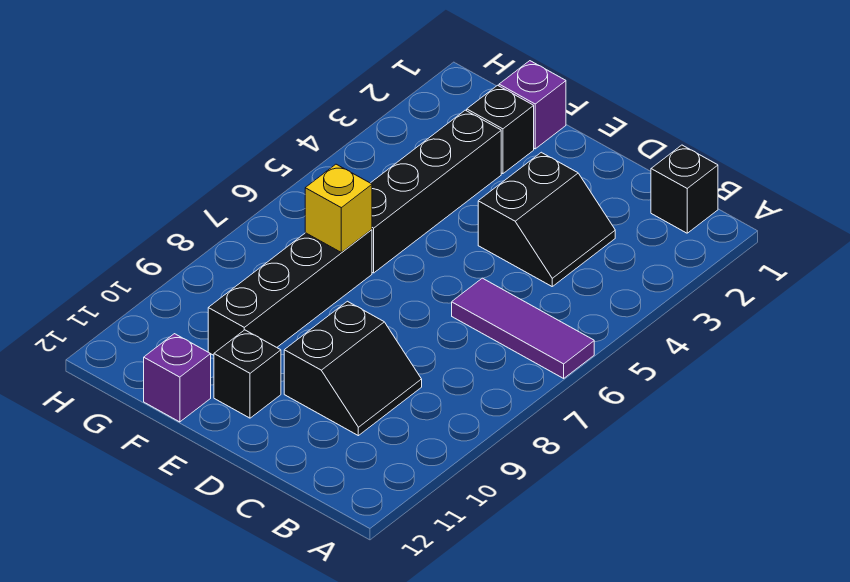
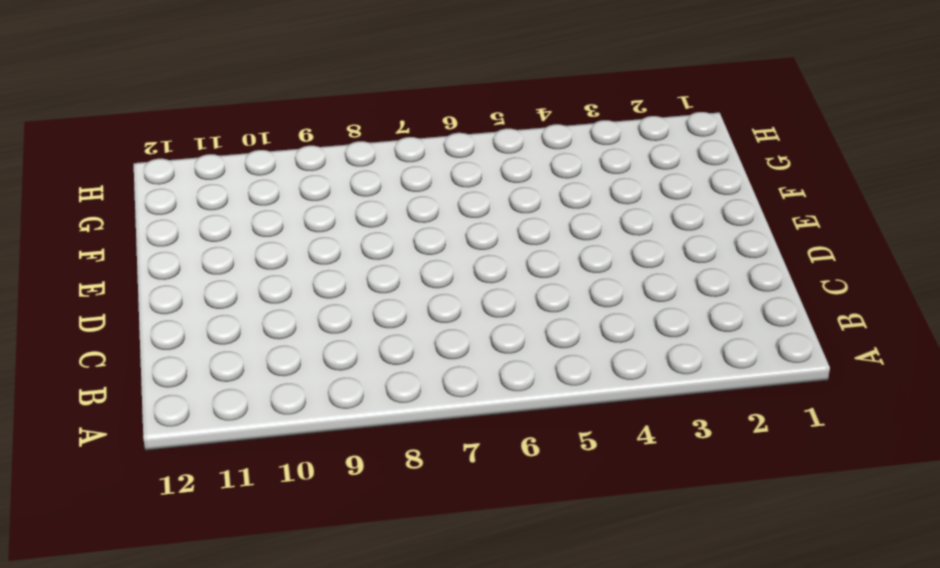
none -> purple 1x3 tile [452,278,594,378]
none -> black 1x1 brick [651,145,718,233]

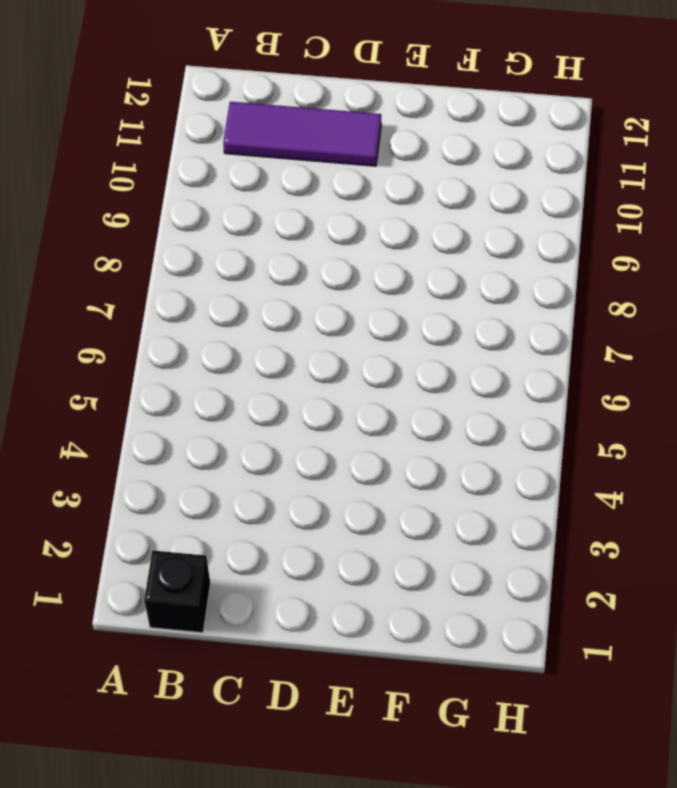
purple 1x3 tile [223,102,381,166] -> purple 1x3 tile moved to [452,278,594,378]
none -> black 2x2 slope [478,152,615,286]
none -> black 2x2 slope [284,301,422,436]

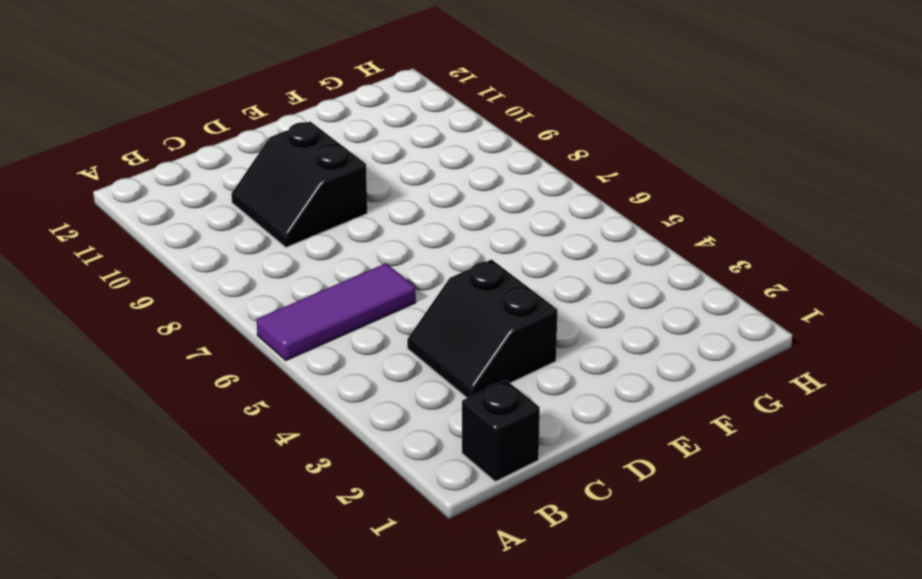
none -> black 1x1 brick [214,330,281,418]
none -> purple 1x1 brick [499,61,566,149]

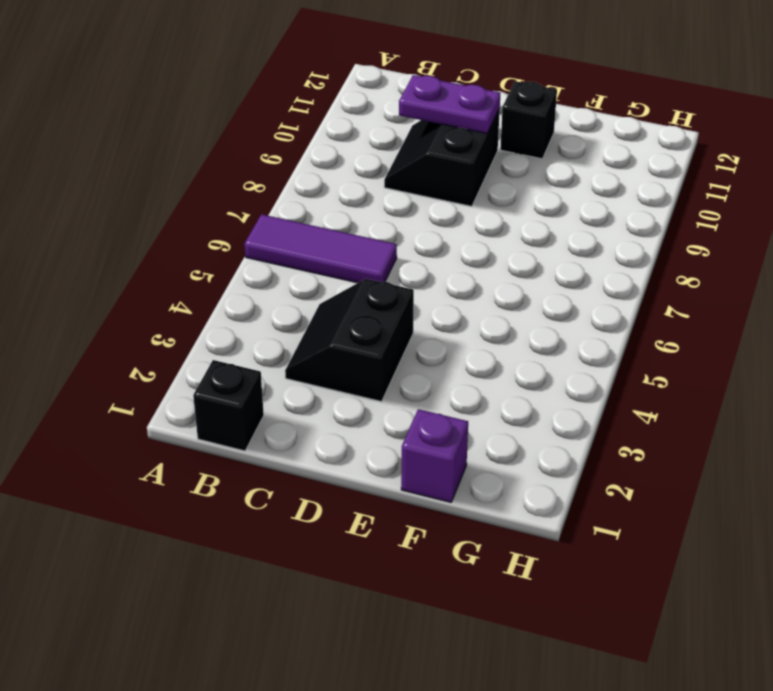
purple 1x2 plate [399,75,500,133] -> none
none -> black 1x1 brick [467,85,534,174]
none -> black 1x4 brick [371,110,501,273]

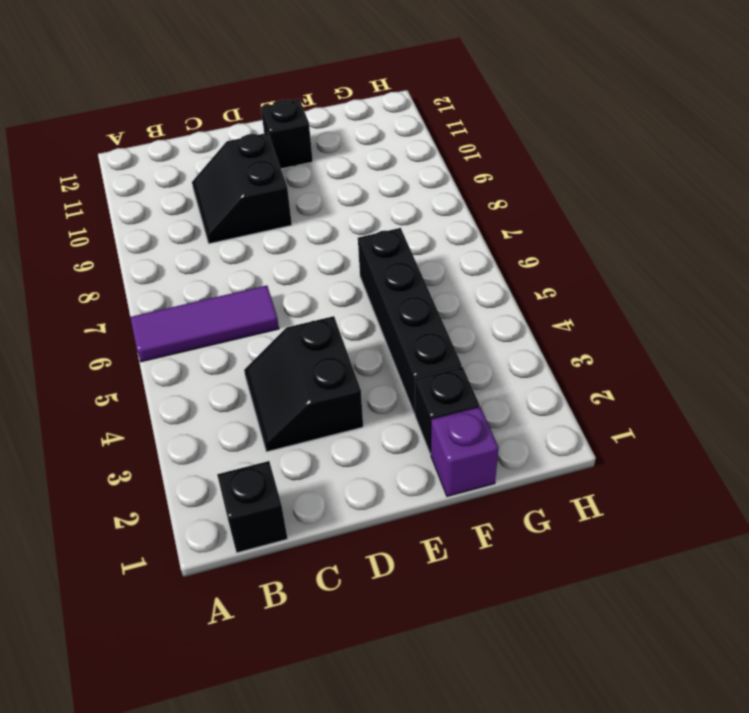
none -> black 1x4 brick [208,230,372,355]
none -> purple 1x1 brick [144,334,211,422]

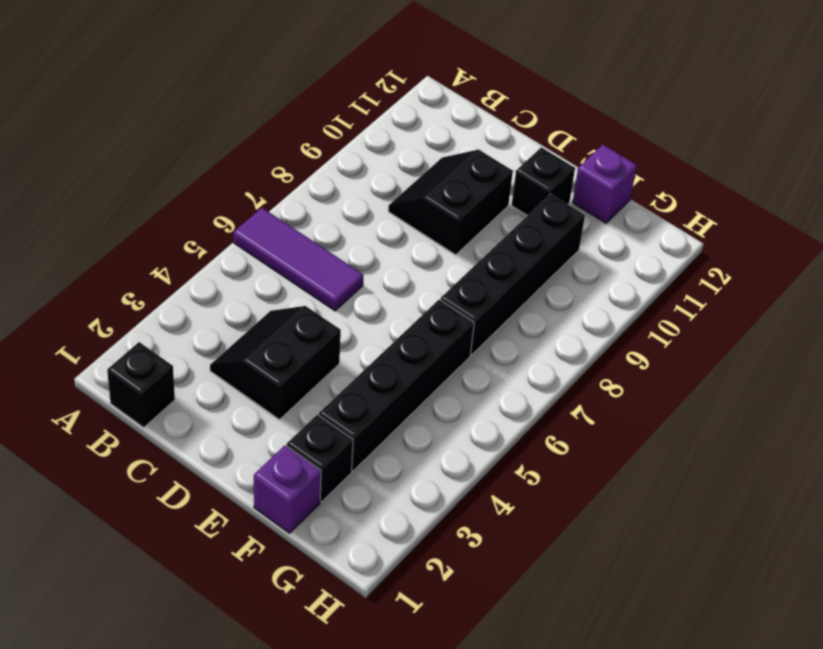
none -> yellow 1x1 brick [305,164,372,253]

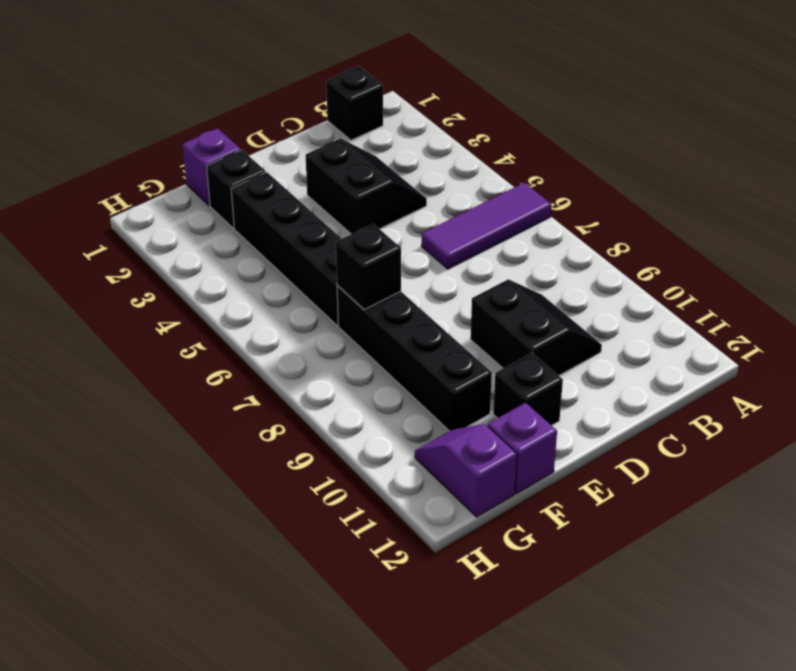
black 1x1 brick [336,224,401,310] -> yellow 1x1 brick [305,164,372,253]
purple 1x2 slope [415,424,517,517] -> none

